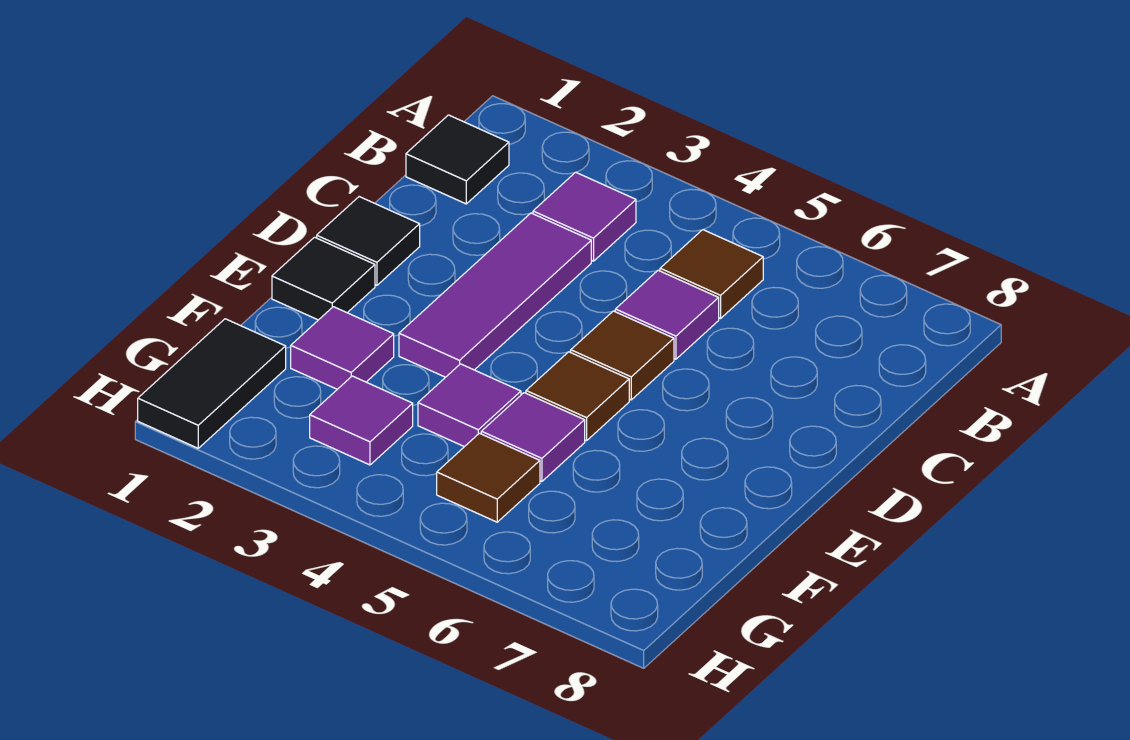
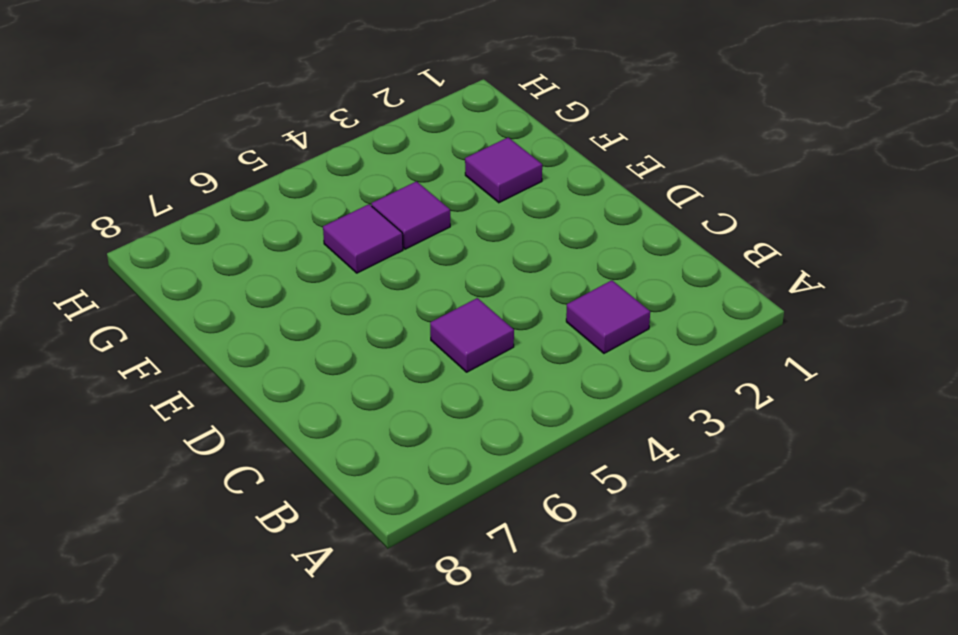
none -> black 1x1 tile [406,115,509,204]
none -> brown 1x1 tile [660,230,763,318]
none -> purple 1x3 tile [399,213,591,377]

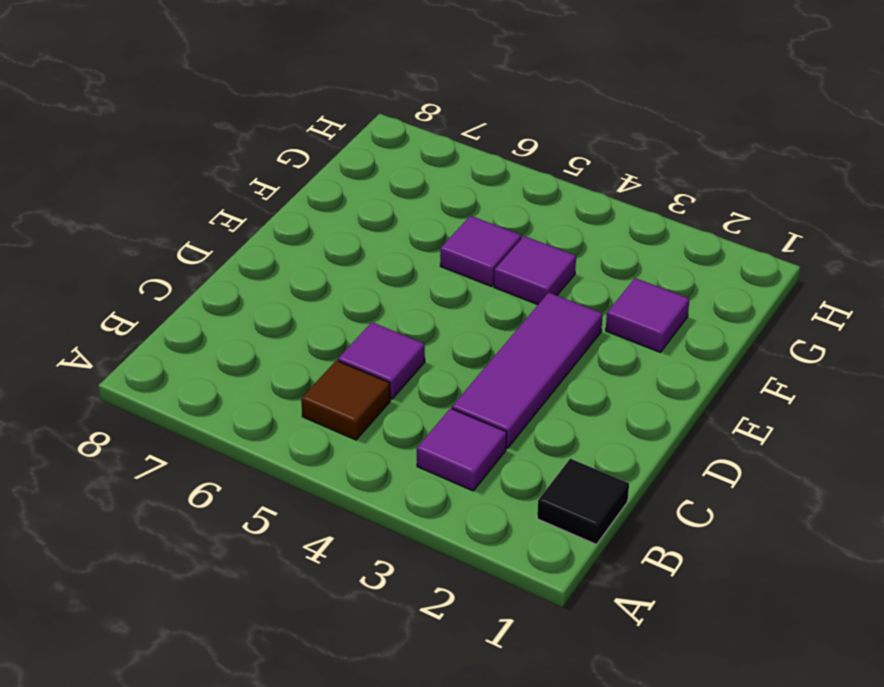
none -> black 1x1 tile [317,197,420,285]
none -> brown 1x1 tile [571,311,674,400]
none -> black 1x1 tile [272,237,375,320]

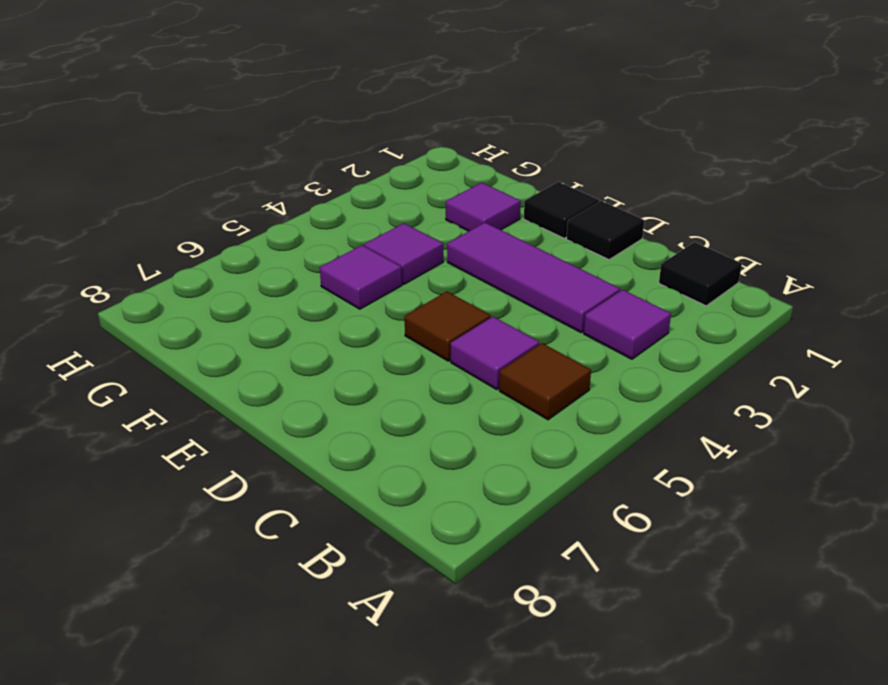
none -> brown 1x1 tile [526,352,629,441]
none -> black 1x2 tile [138,319,286,448]
none -> purple 1x1 tile [310,376,413,465]

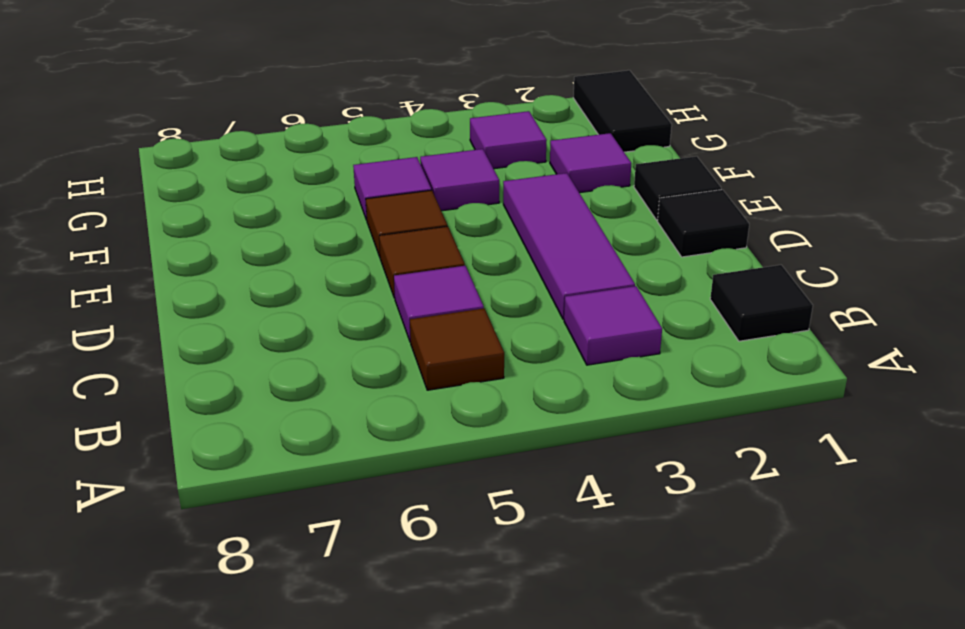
none -> brown 1x1 tile [437,433,540,522]

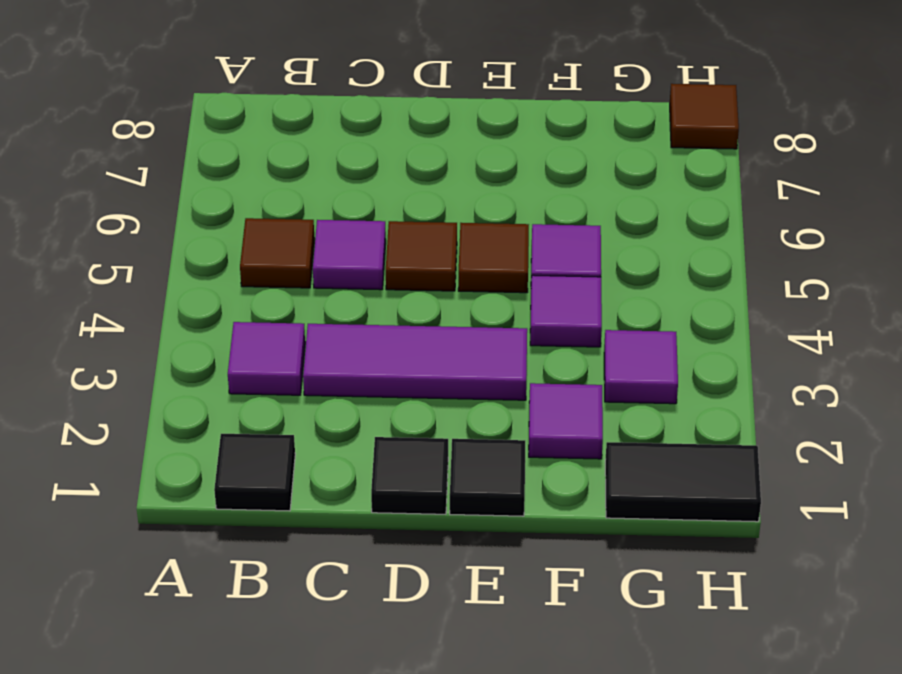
brown 1x1 tile [670,84,739,149] -> brown 1x1 tile moved to [437,433,540,522]

